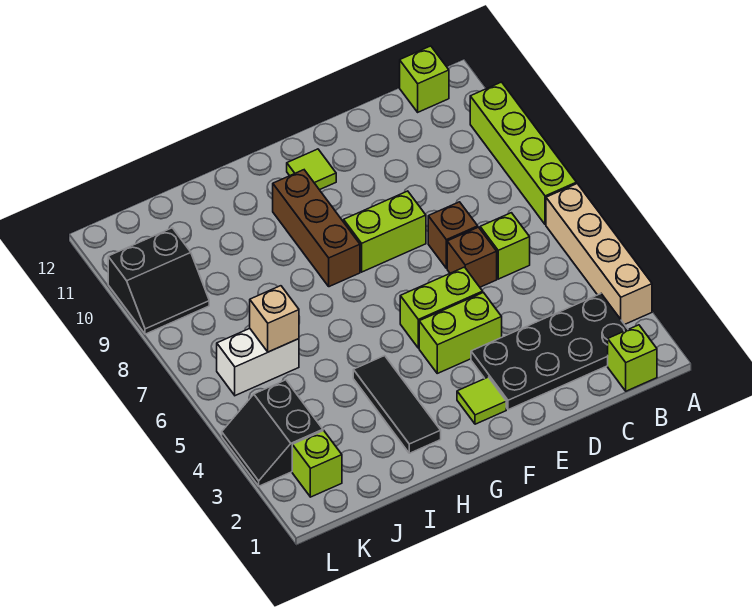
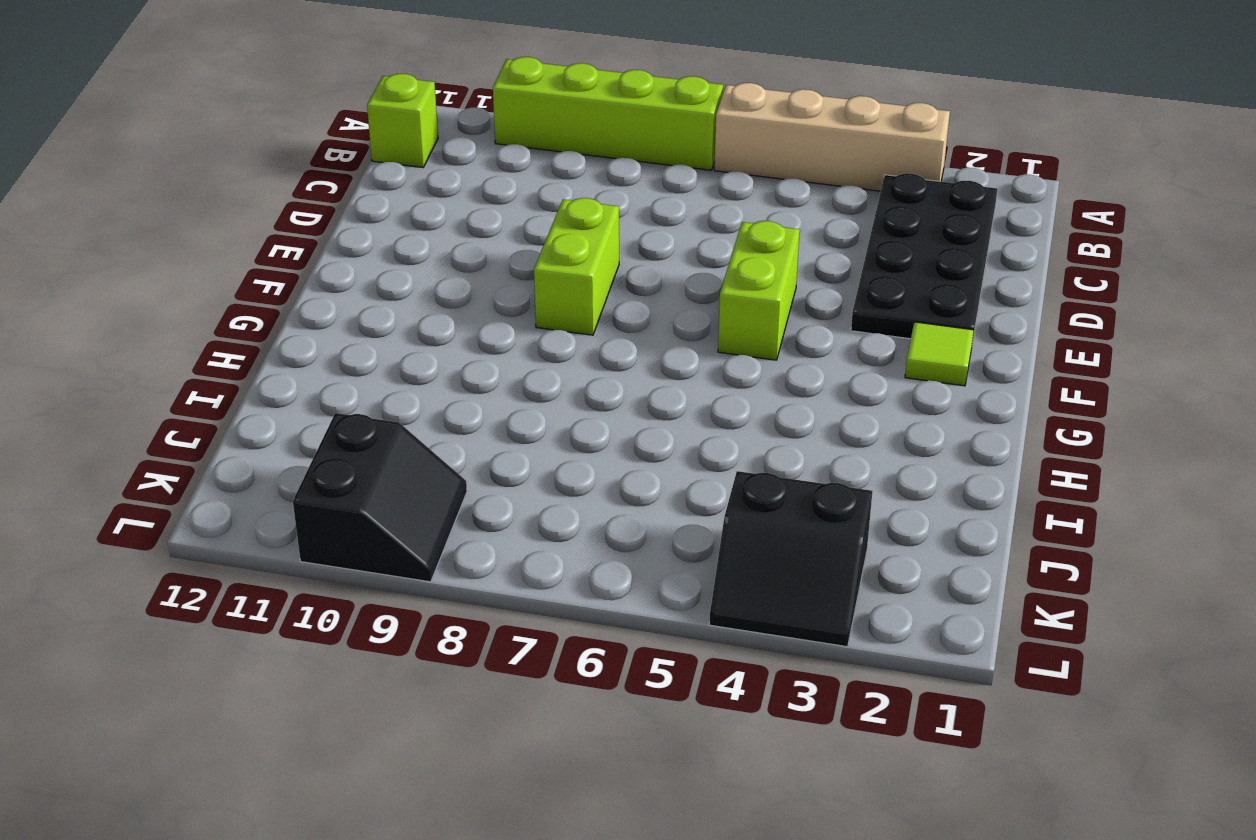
none -> lime 1x1 brick [608,325,657,391]
none -> lime 1x1 brick [480,213,530,279]
none -> brown 1x1 brick [447,227,497,287]

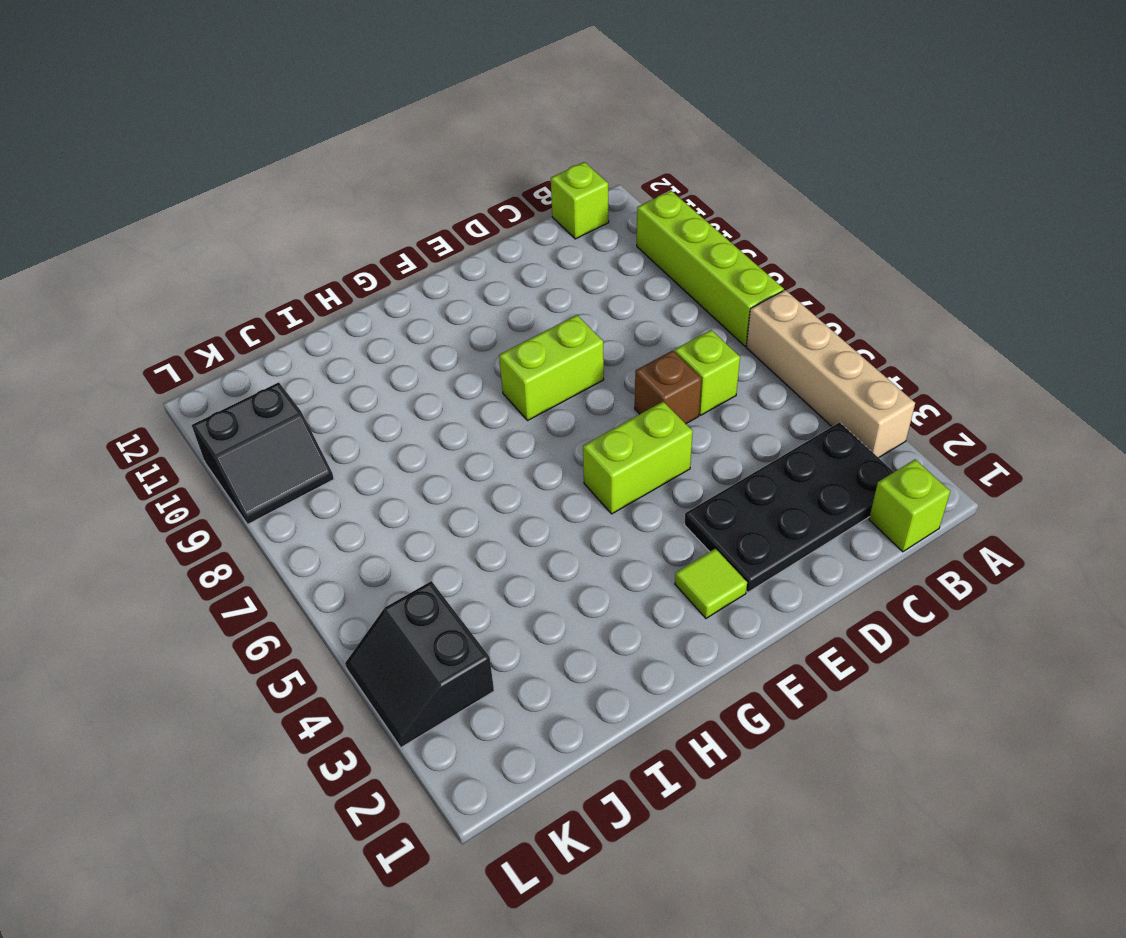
none -> brown 1x1 brick [428,202,478,268]
none -> lime 1x2 brick [419,293,502,373]
none -> lime 1x1 tile [287,149,336,190]

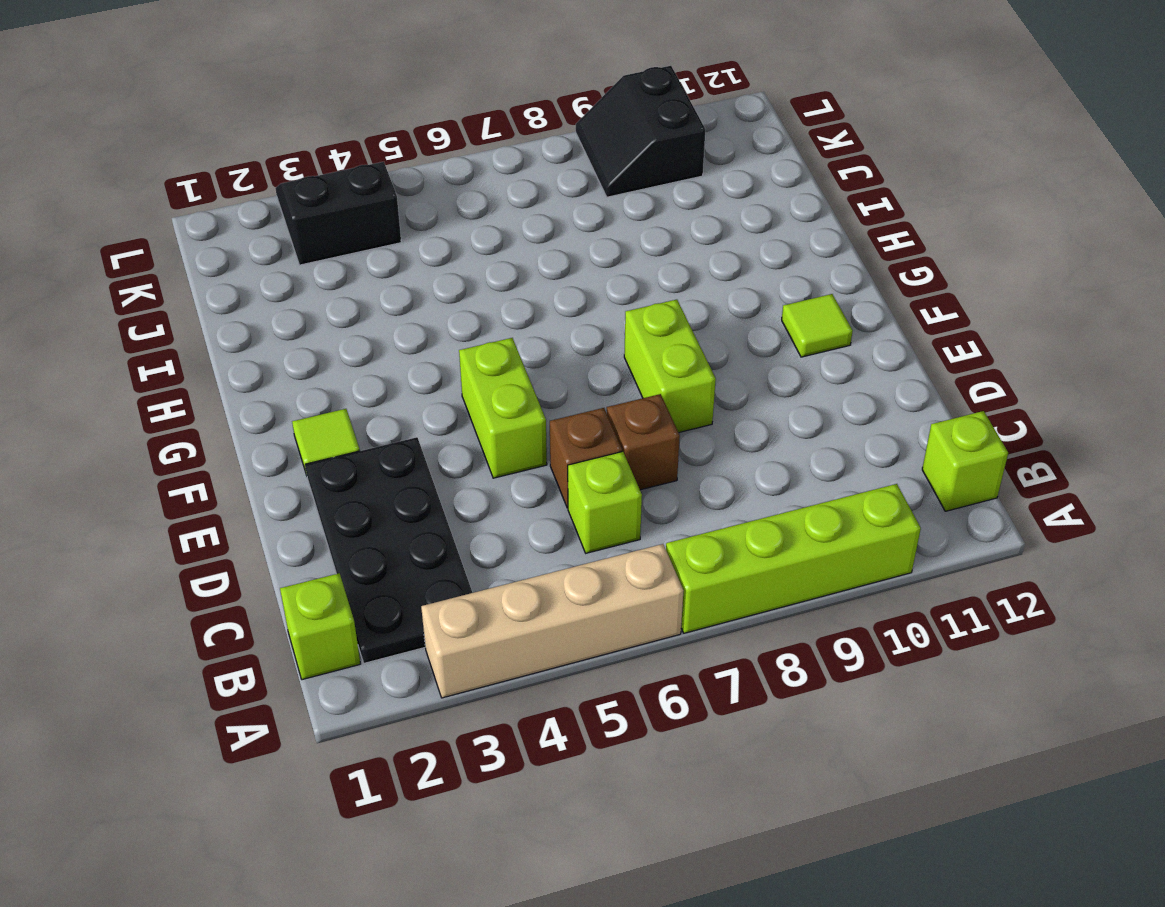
none -> lime 1x2 brick [419,293,502,373]
none -> brown 1x3 brick [273,170,360,287]
none -> black 1x3 tile [353,356,441,453]

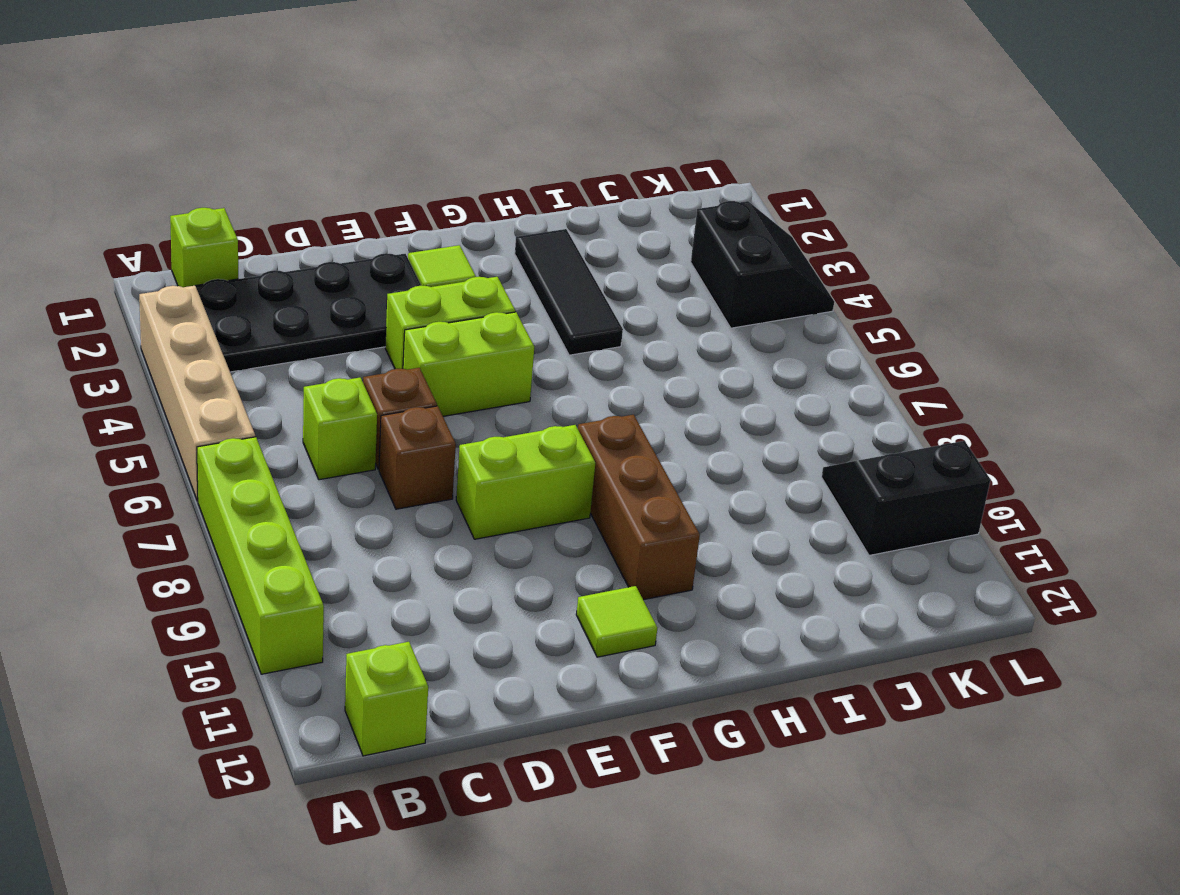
none -> white 1x2 brick [217,328,299,396]
none -> lime 1x1 brick [292,431,342,497]
none -> tan 1x1 brick [250,286,299,352]

